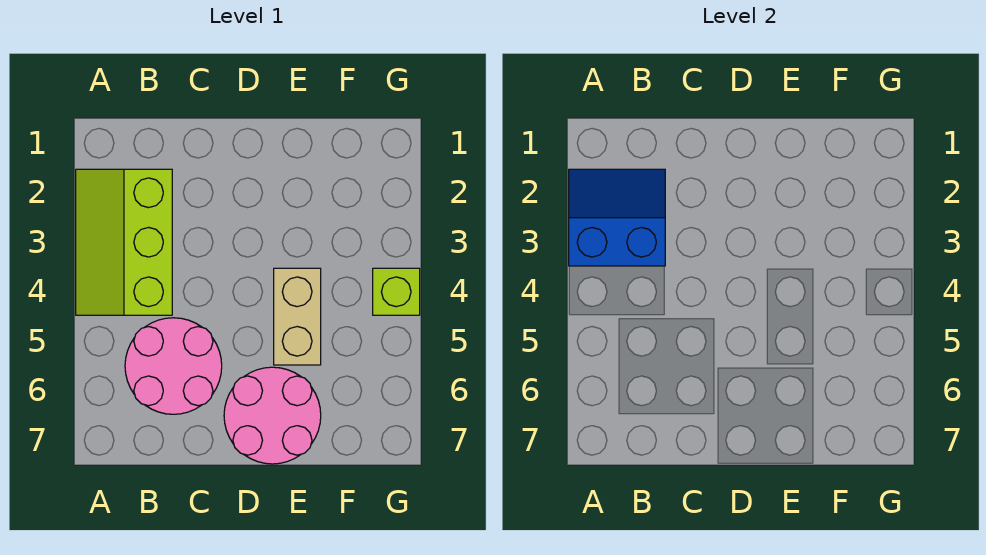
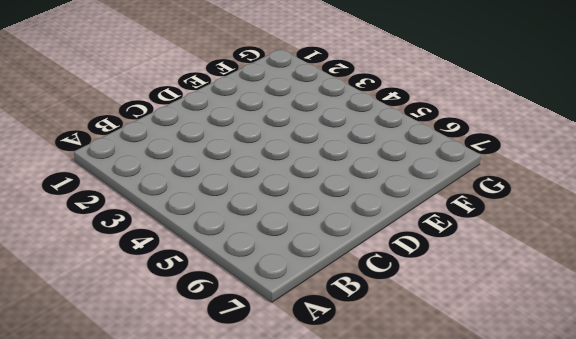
none -> lime 2x3 slope [76,169,172,315]
none -> pink 2x2 round brick [125,318,222,414]

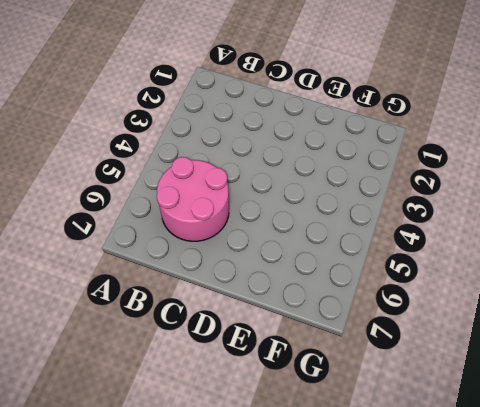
none -> lime 2x3 slope [76,169,172,315]
none -> pink 2x2 round brick [224,367,321,464]

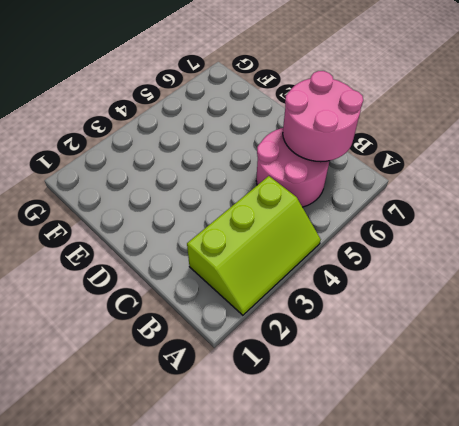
pink 2x2 round brick [283,71,363,162] -> pink 2x2 round brick moved to [224,367,321,464]
none -> tan 1x2 brick [274,268,321,365]
none -> lime 1x1 brick [373,268,420,315]

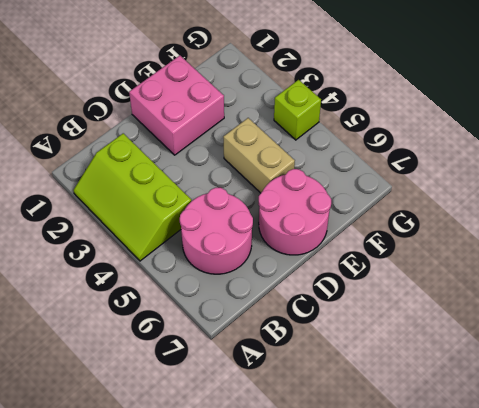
pink 2x2 brick [129,56,224,155] -> none
none -> blue 2x2 slope [569,169,665,266]

